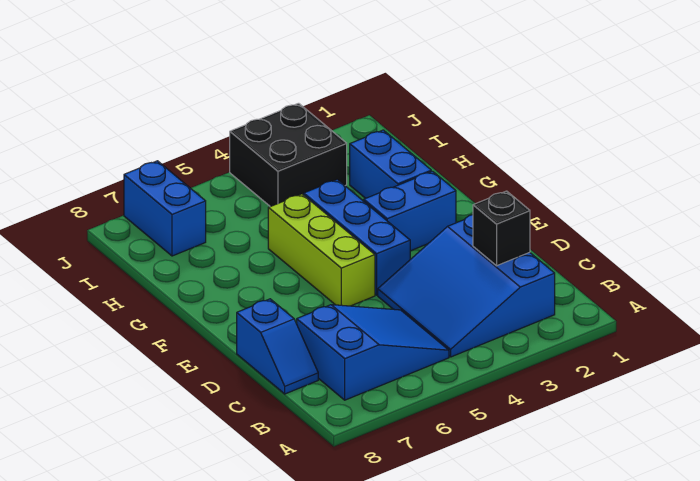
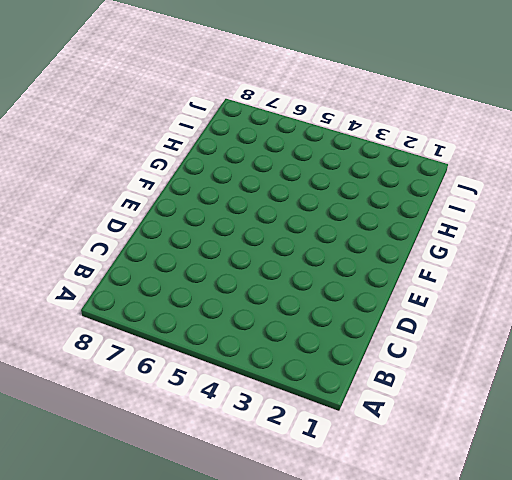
none -> blue 3x3 slope [378,215,555,357]
none -> blue 2x3 slope [297,305,449,400]

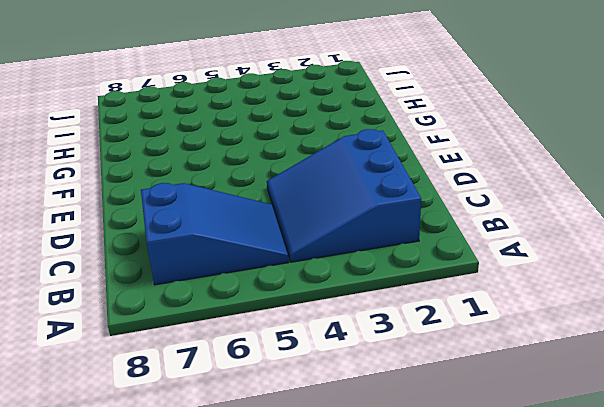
none -> blue 1x2 slope [237,299,318,394]
none -> blue 1x3 brick [304,179,410,295]

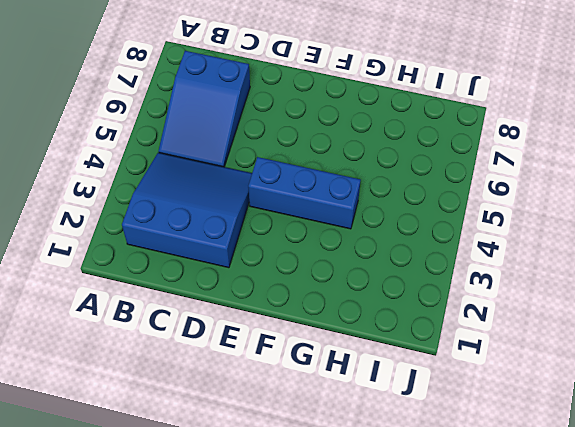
none -> blue 1x2 slope [237,299,318,394]
none -> lime 1x3 brick [268,194,375,306]

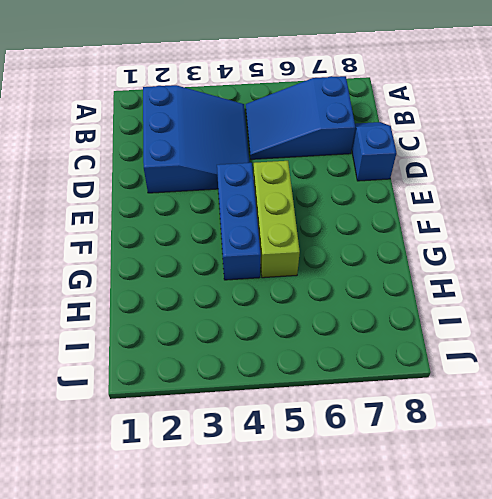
none -> blue 1x2 brick [364,171,456,251]
none -> blue 1x2 brick [350,130,431,198]

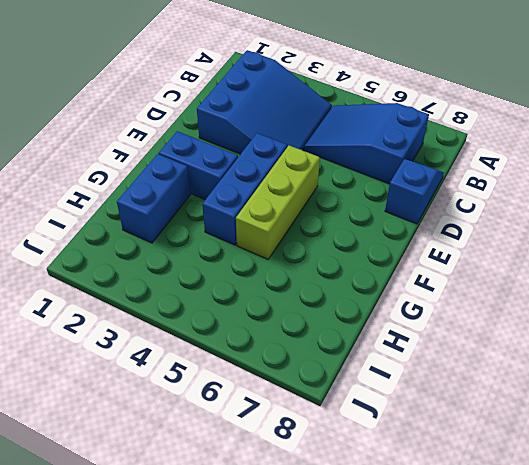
none -> black 2x2 brick [230,103,347,207]
none -> blue 1x2 brick [124,161,206,256]

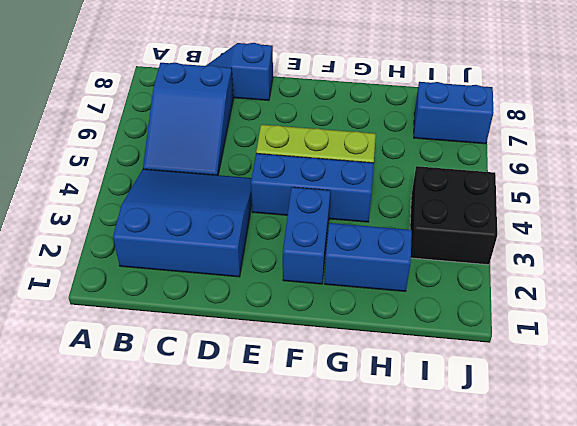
none -> black 1x1 brick [473,191,530,266]

